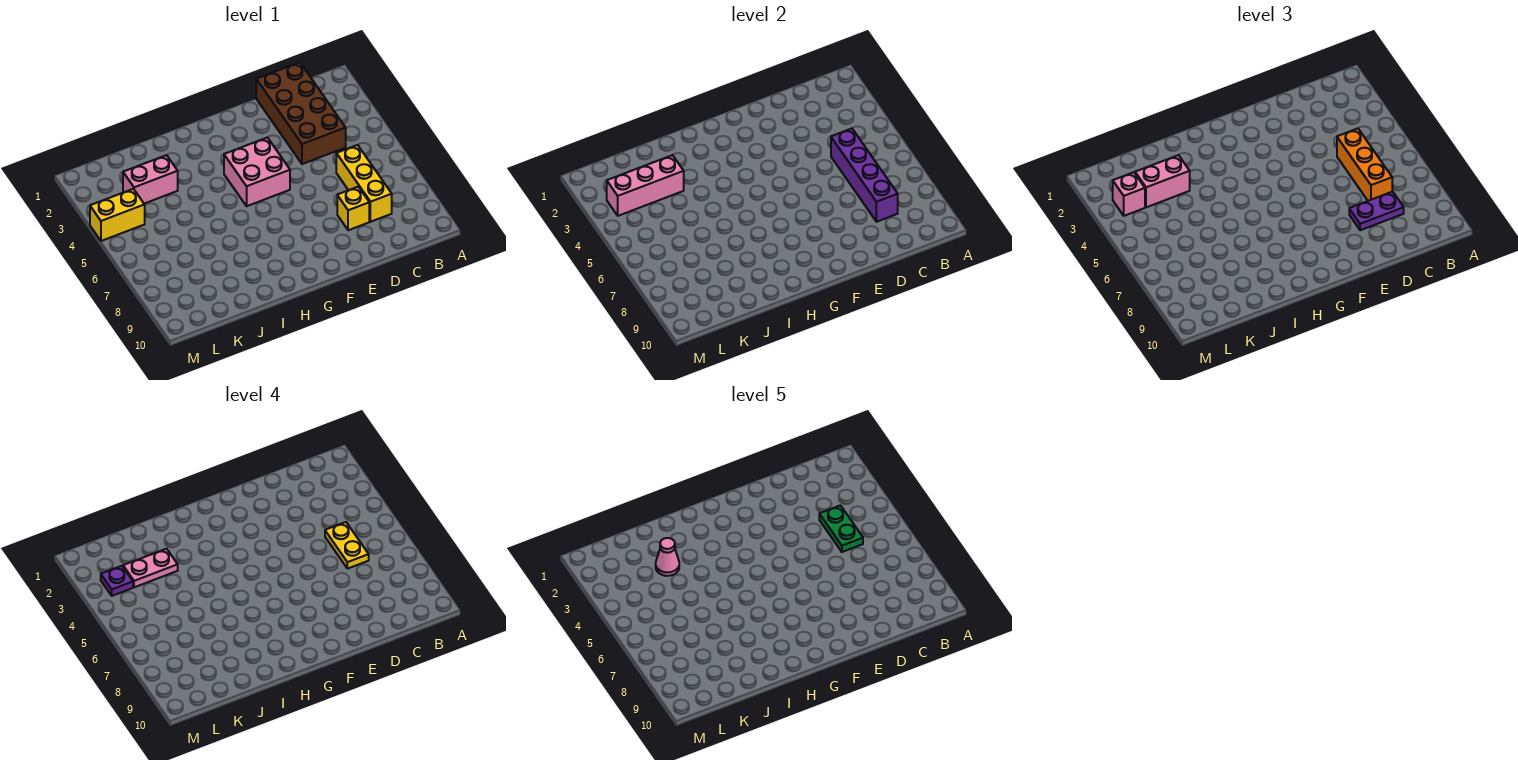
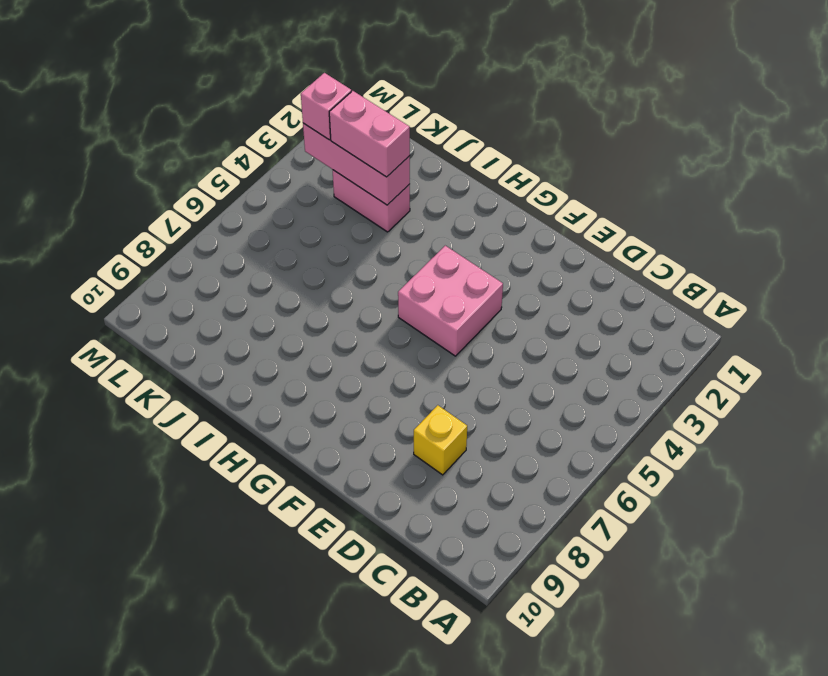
none -> brown 2x4 brick [256,62,346,164]
none -> yellow 1x3 brick [336,145,392,222]
none -> yellow 1x2 brick [90,189,145,241]

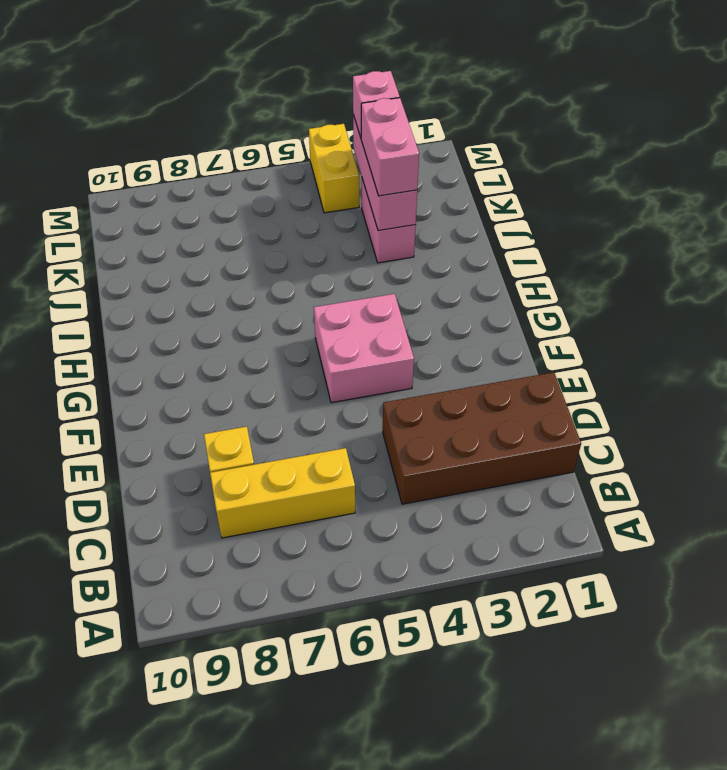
none -> purple 1x4 brick [831,129,898,222]
none -> orange 1x3 brick [1337,129,1392,201]
none -> purple 1x2 plate [1349,192,1404,230]

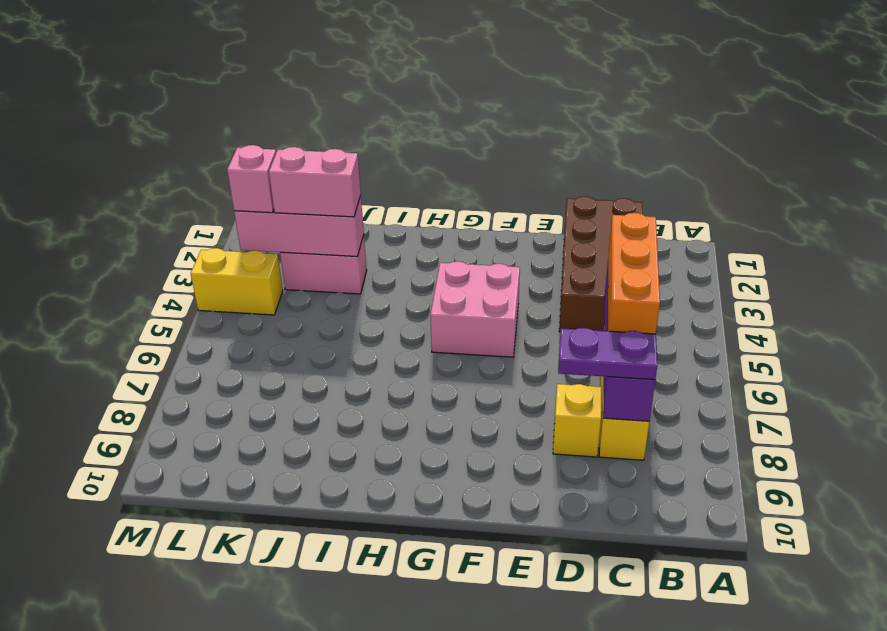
none -> yellow 1x2 plate [325,522,369,569]
none -> pink 1x2 plate [123,549,178,587]
none -> purple 1x1 plate [101,566,133,596]

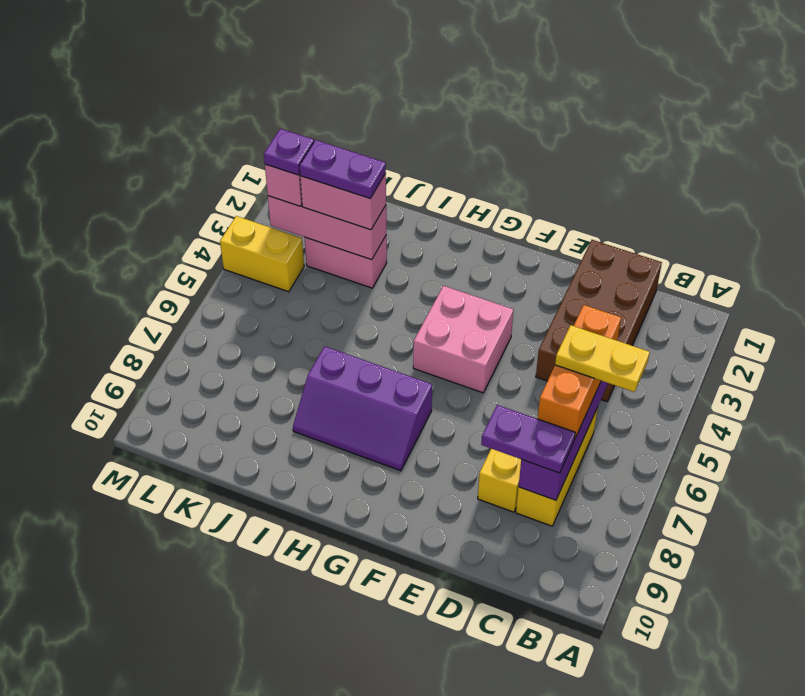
yellow 1x2 plate [555,325,650,392] -> yellow 1x2 plate turned to [325,522,369,569]
purple 2x3 slope [293,346,432,471] -> none
purple 1x2 plate [299,140,386,198] -> pink 1x2 plate [123,549,178,587]
none -> green 1x2 plate [819,505,863,552]
none -> pink 1x1 cone [656,538,679,576]

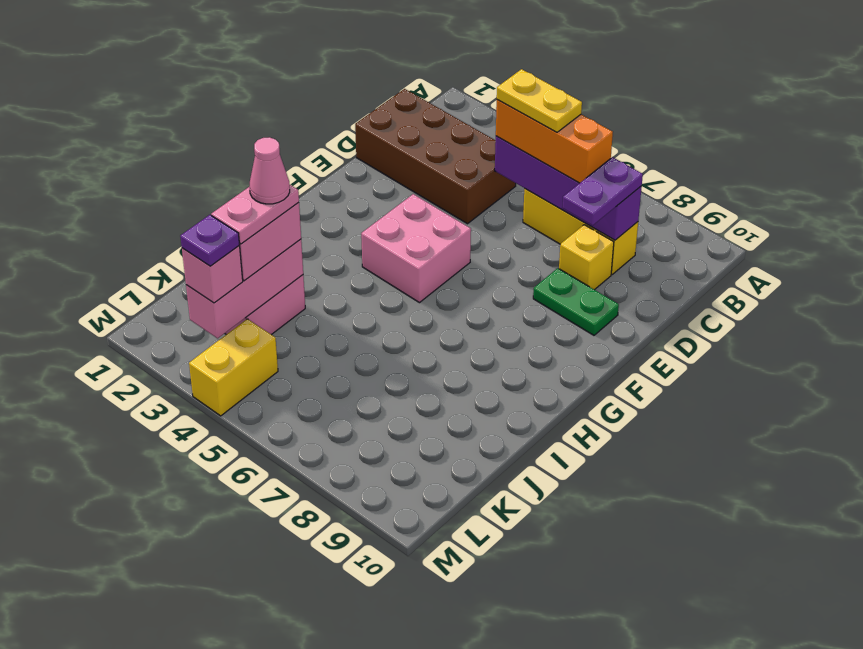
green 1x2 plate [533,268,619,335] -> green 1x2 plate moved to [819,505,863,552]

